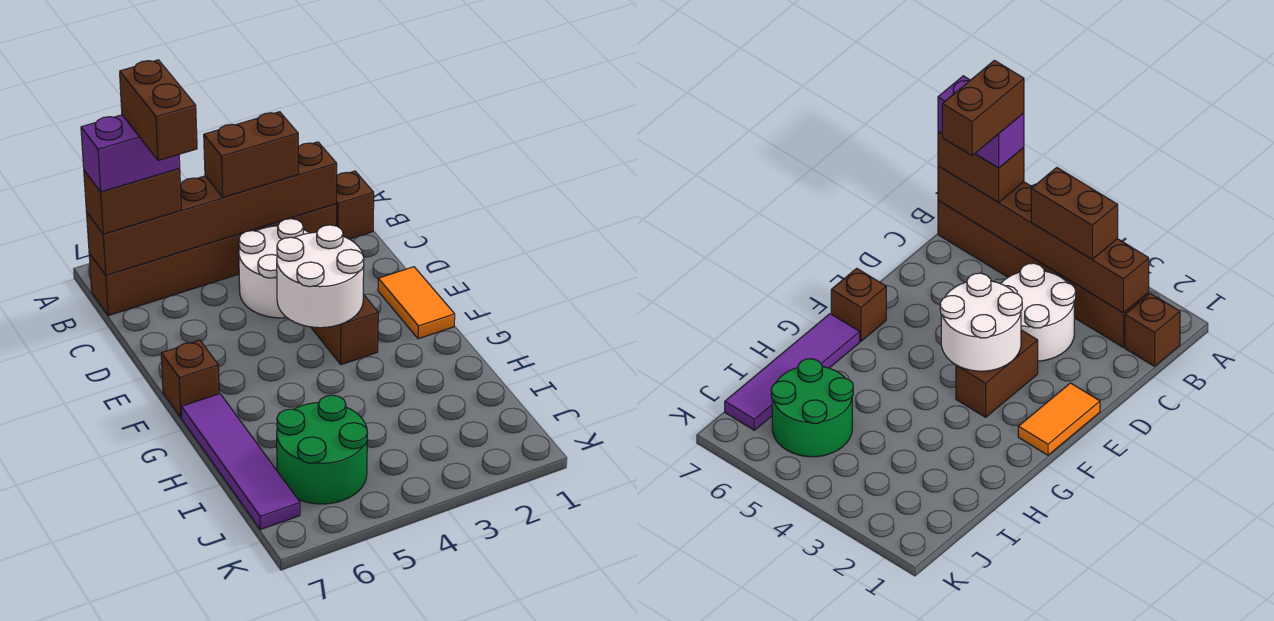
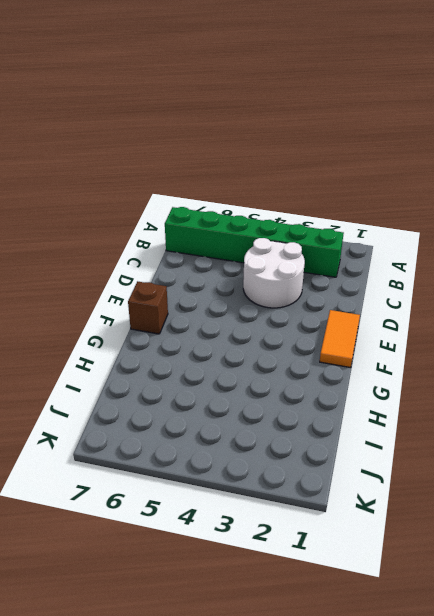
green 1x6 brick [165,207,344,277] -> brown 1x6 brick [89,204,336,316]
none -> brown 1x1 brick [336,171,374,239]
none -> brown 1x2 brick [311,294,378,365]
none -> purple 1x4 tile [181,394,300,530]

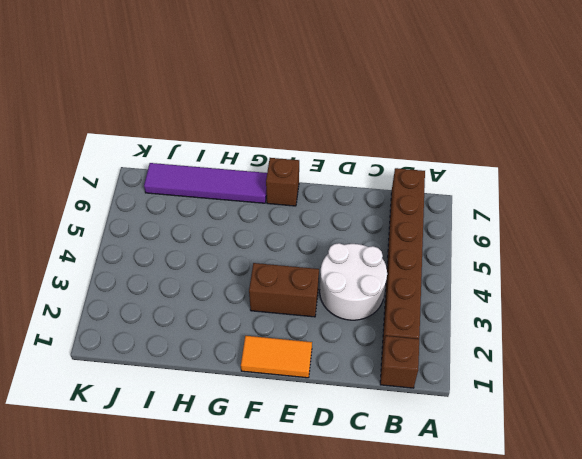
none -> green 2x2 round brick [277,395,368,504]
none -> brown 1x6 brick [87,142,337,275]
none -> white 2x2 round brick [277,225,364,328]

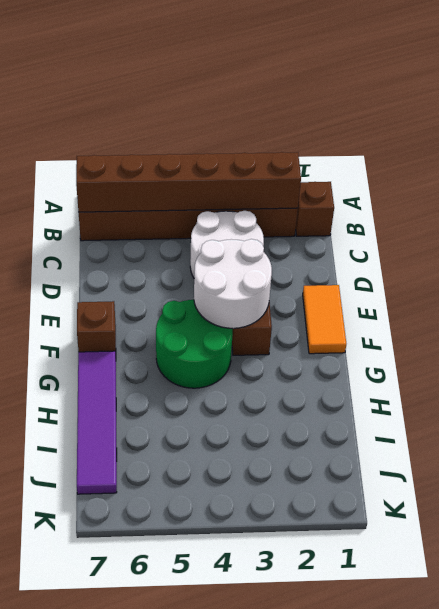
green 2x2 round brick [156,300,233,388] -> green 2x2 round brick moved to [277,395,368,504]
none -> brown 1x2 brick [204,112,298,197]
none -> brown 1x2 brick [84,168,181,234]
none -> purple 1x2 brick [81,115,180,192]

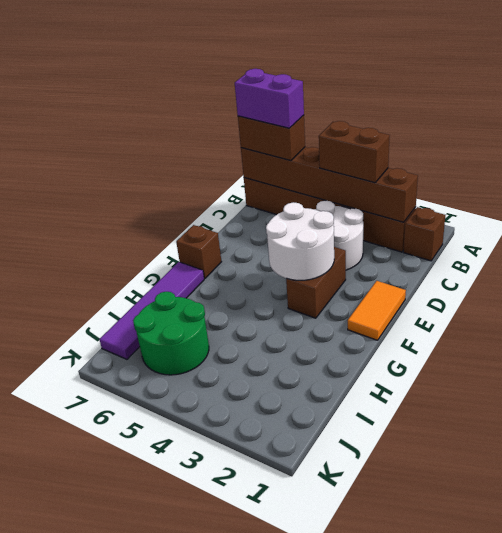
none -> brown 1x2 brick [120,60,197,161]

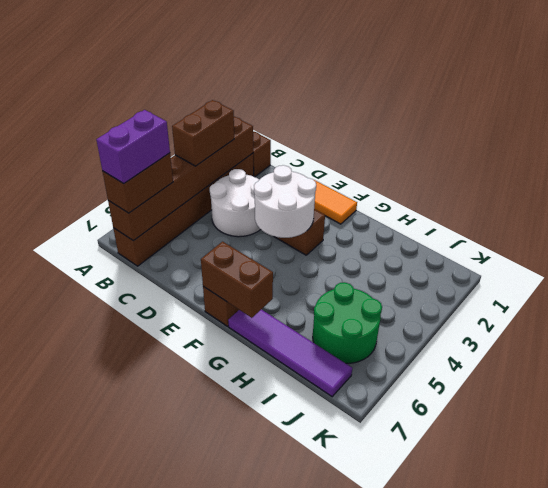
brown 1x2 brick [201,242,273,318] -> brown 1x2 brick moved to [120,60,197,161]

